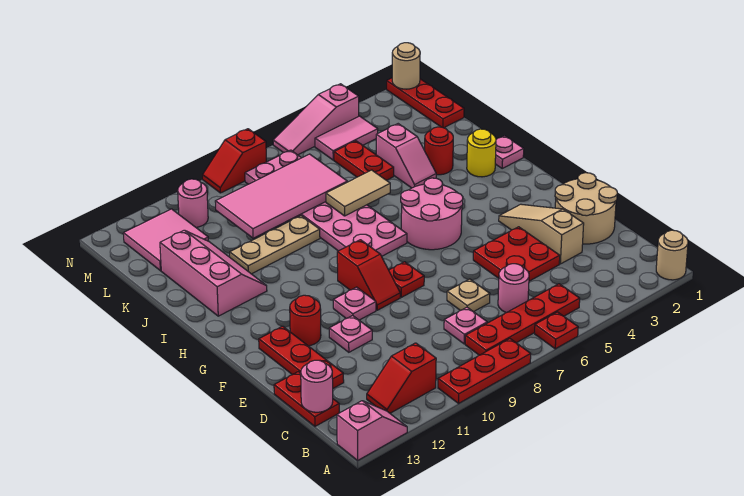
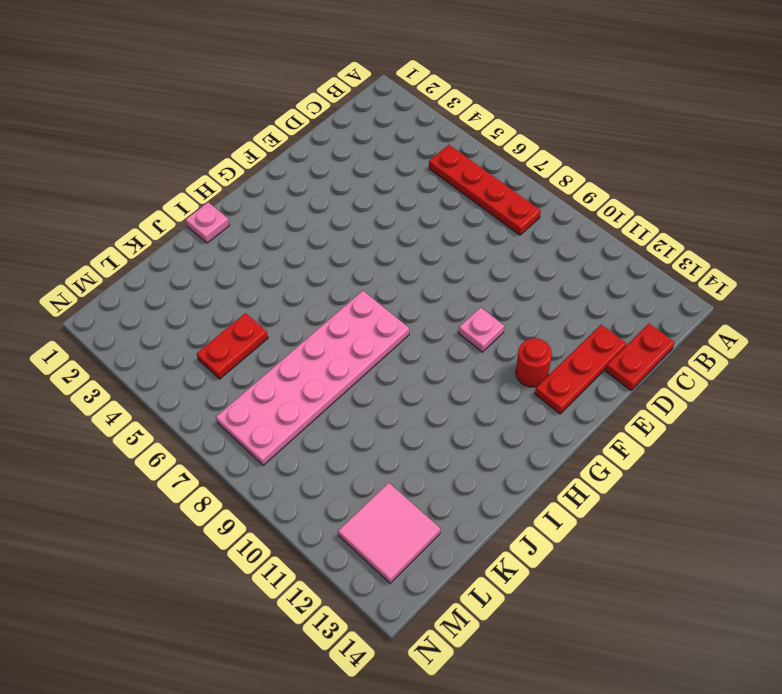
none -> tan 1x1 round brick [656,230,688,280]
none -> red 1x1 plate [535,312,578,349]
none -> red 1x3 plate [438,339,531,403]
none -> pink 1x2 slope [337,401,407,460]

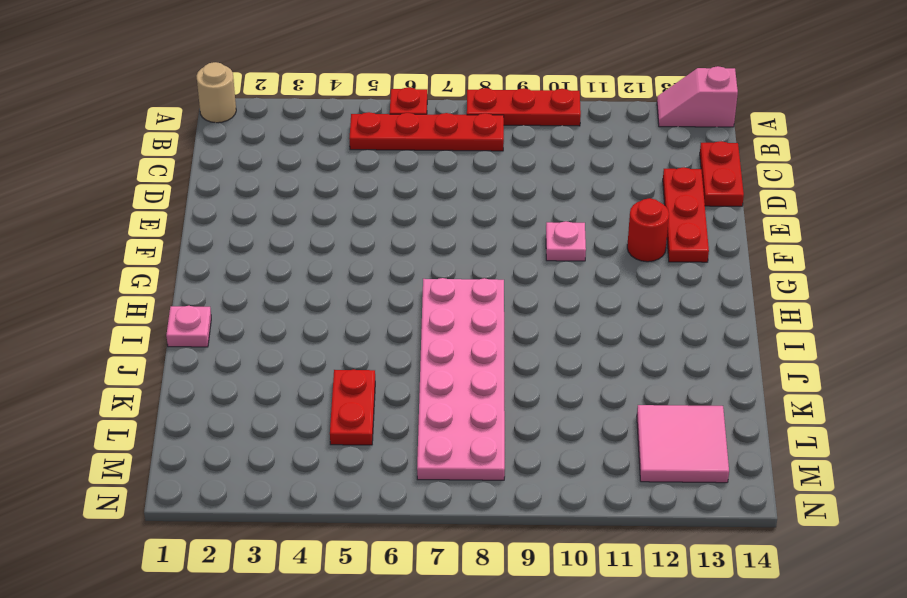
none -> red 1x2 slope [367,343,436,413]
none -> pink 1x1 round brick [498,264,529,313]
none -> pink 1x1 plate [444,307,487,344]
none -> tan 2x2 round brick [555,173,617,244]

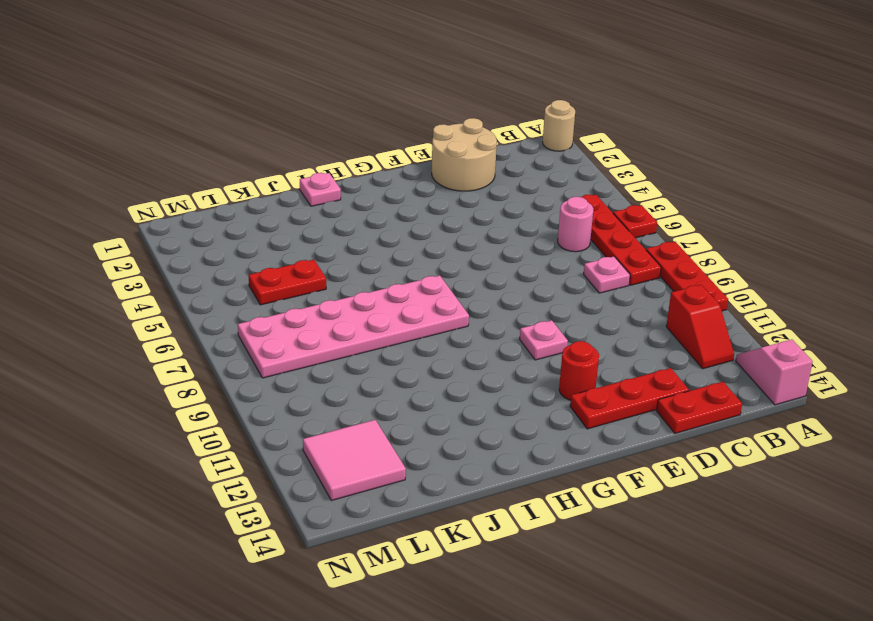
none -> tan 1x3 slope [499,204,584,264]
none -> red 2x2 plate [473,227,560,281]
none -> tan 1x1 plate [447,279,490,312]
none -> pink 1x1 plate [329,316,372,352]

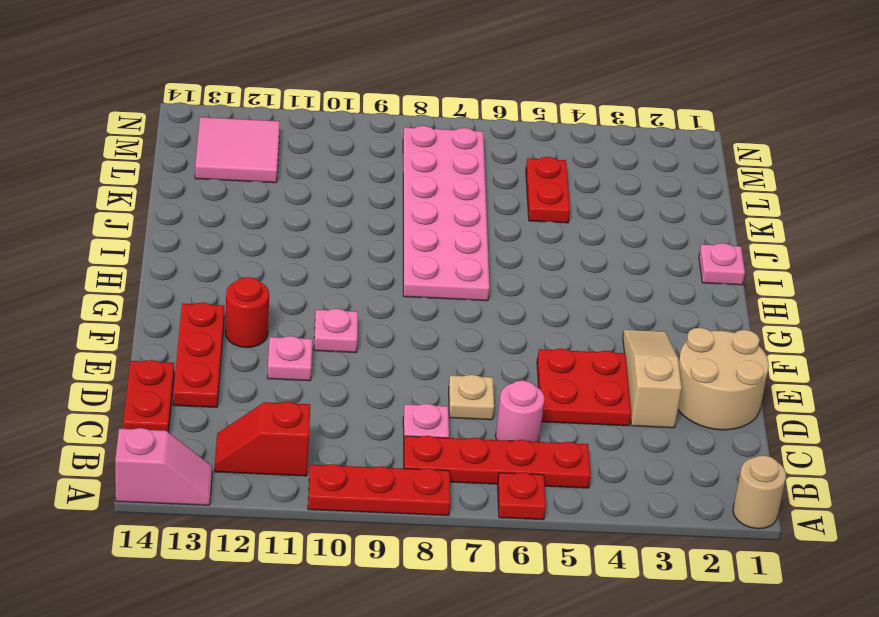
none -> red 1x1 plate [389,262,424,297]
none -> red 1x2 slope [337,240,400,310]
none -> pink 2x2 round brick [401,178,463,250]
none -> yellow 1x1 round brick [467,129,496,177]

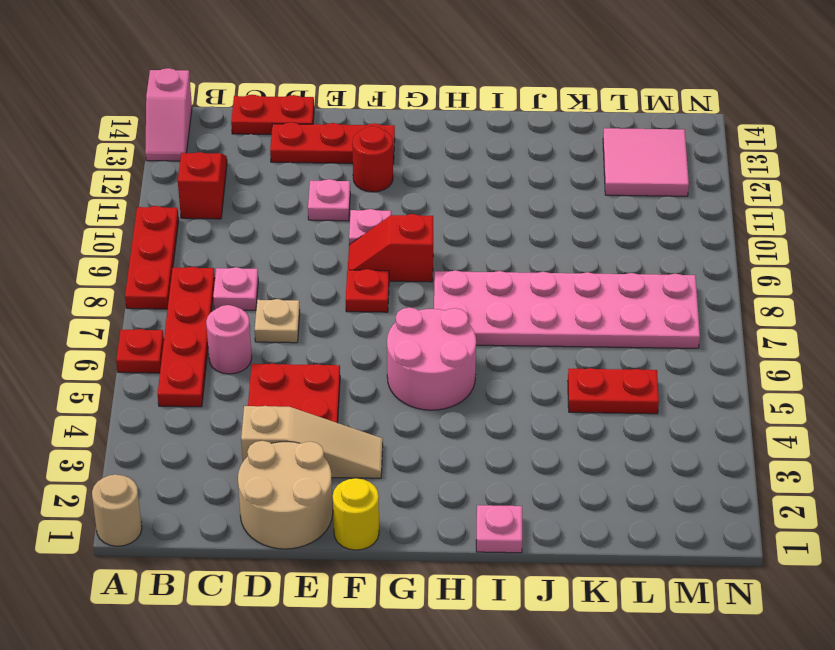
yellow 1x1 round brick [333,478,379,550] -> yellow 1x1 round brick moved to [467,129,496,177]
none -> pink 2x3 slope [160,230,267,316]
none -> red 1x1 round brick [425,127,453,175]
none -> pink 1x2 slope [376,124,436,188]
none -> tan 1x3 plate [230,216,320,274]

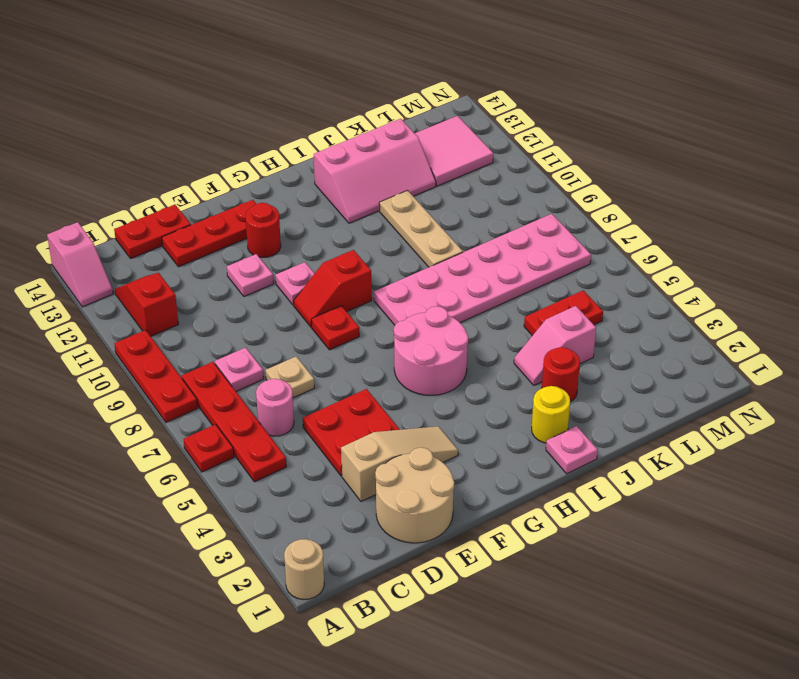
none -> red 1x3 plate [386,78,464,128]
none -> pink 1x2 tile [315,116,378,160]
none -> pink 1x1 round brick [178,179,208,227]
none -> pink 1x3 slope [273,84,359,155]

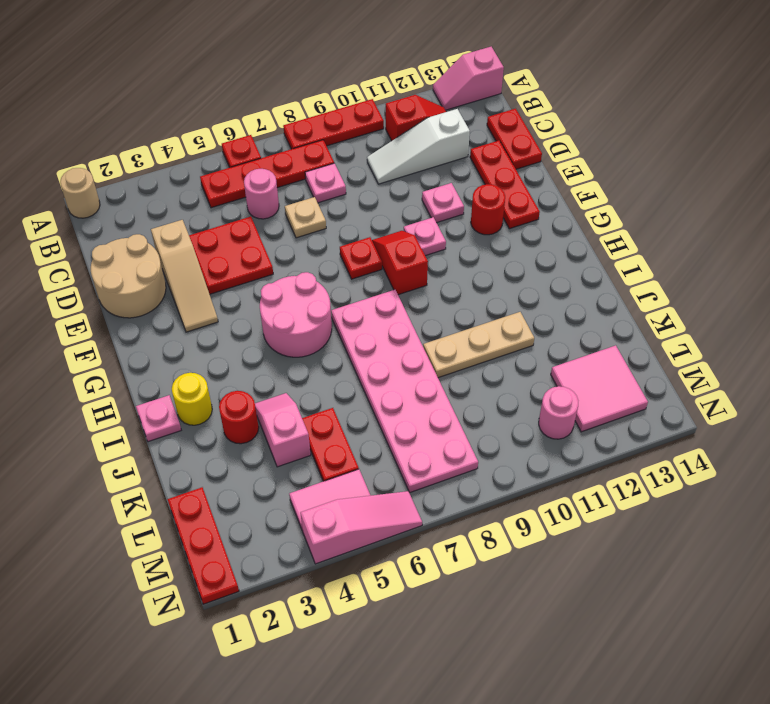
white 1x3 slope [367,109,470,184] -> none
none -> pink 2x3 slope [160,230,267,316]
none -> red 1x2 slope [203,129,266,193]
none -> pink 1x1 round brick [301,360,333,412]
none -> tan 1x2 tile [326,170,390,216]

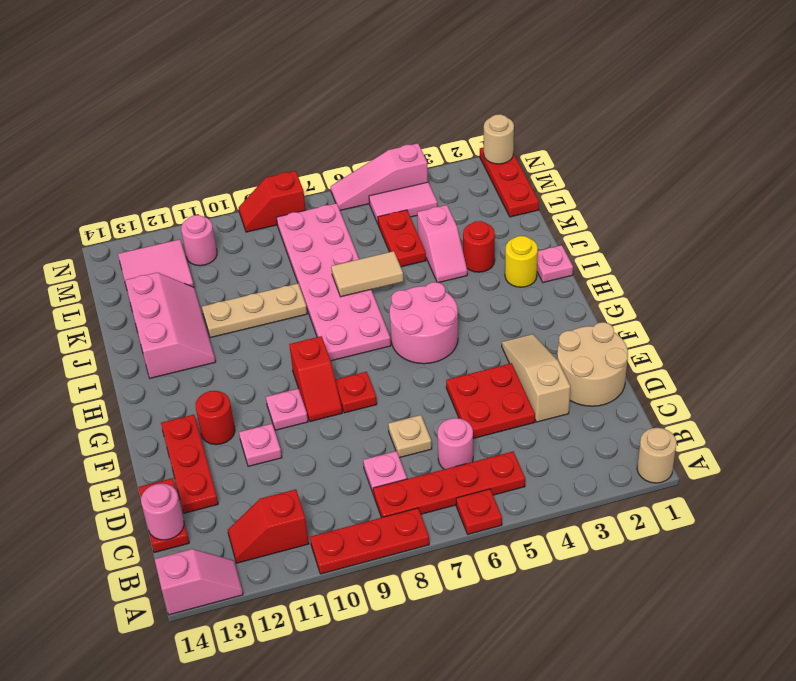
none -> pink 2x4 tile [215,154,347,238]

